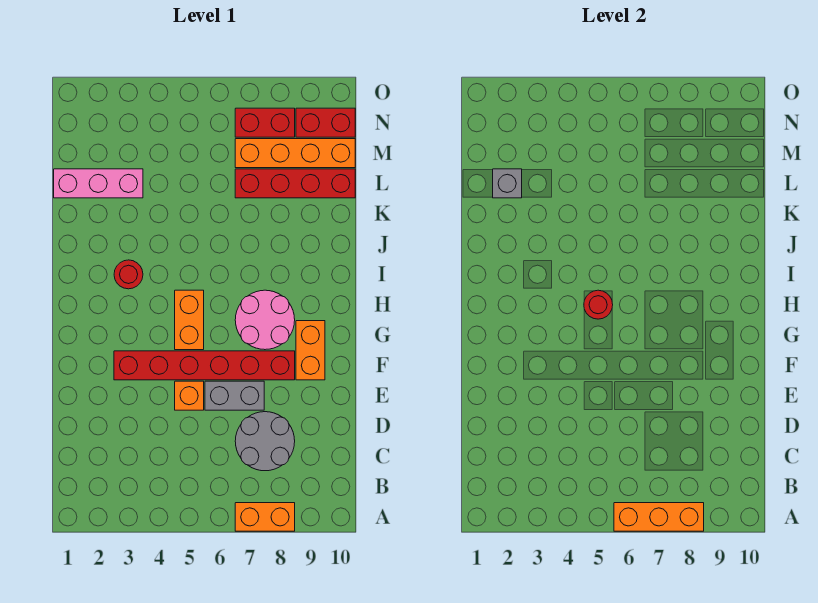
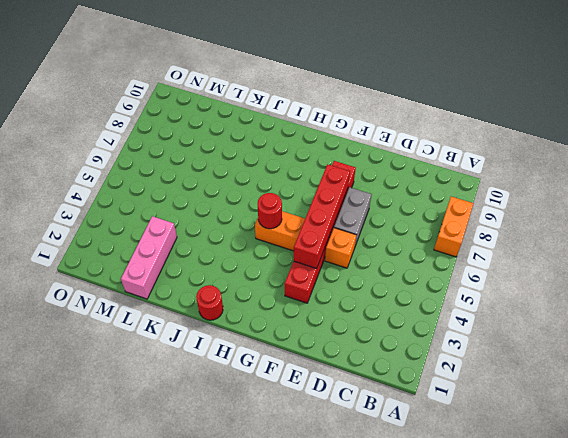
red 1x4 brick [294,164,350,269] -> red 1x4 brick moved to [235,169,355,198]
red 1x1 round brick [196,285,223,320] -> red 1x1 round brick moved to [114,260,143,289]
none -> grey 2x2 round brick [235,412,295,471]
none -> orange 1x2 brick [296,321,325,380]
none -> pink 2x2 round brick [235,290,295,350]

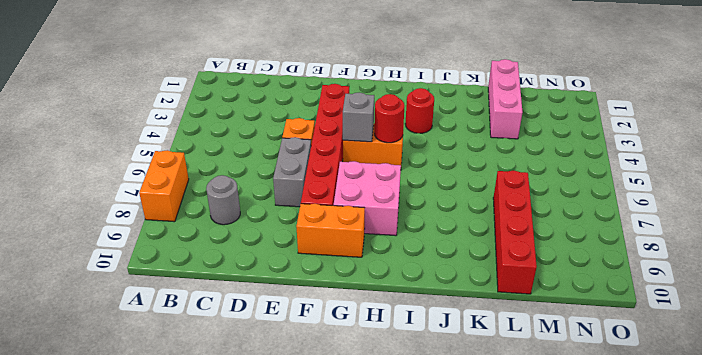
grey 1x1 round brick [206,175,240,225] -> grey 2x2 round brick [235,412,295,471]
grey 1x1 brick [343,92,374,142] -> grey 1x1 brick moved to [493,169,522,198]
pink 2x2 brick [334,161,401,236] -> pink 2x2 round brick [235,290,295,350]
none -> orange 1x4 brick [235,139,355,168]
none -> red 1x2 brick [235,108,295,137]
none -> red 1x2 brick [296,108,355,137]

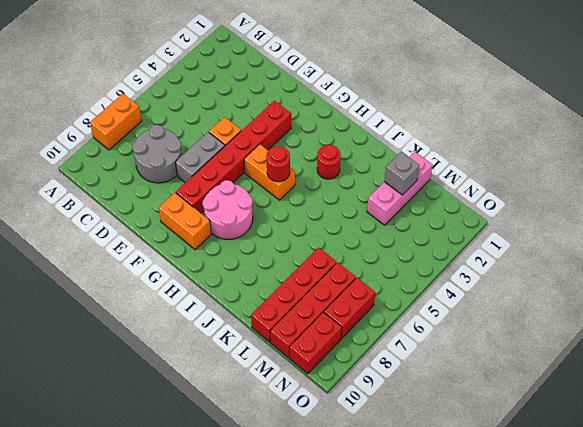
red 1x4 brick [270,263,356,358] -> orange 1x4 brick [235,139,355,168]
none -> orange 1x3 brick [614,503,704,531]

